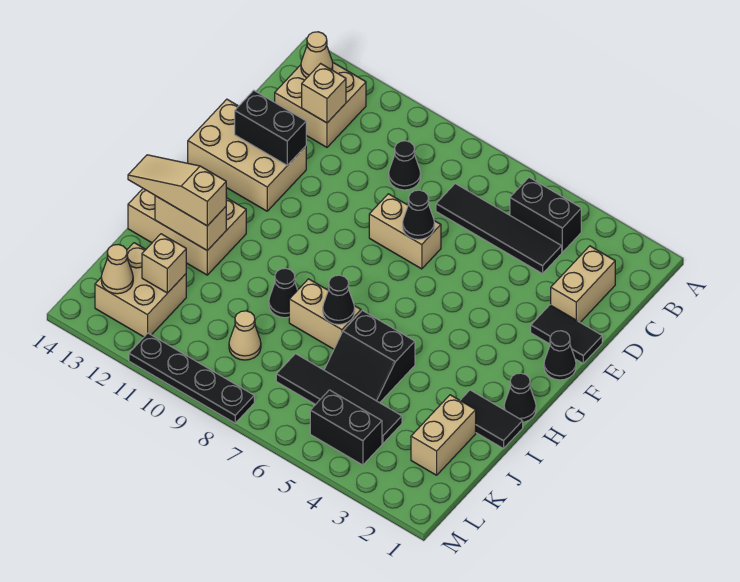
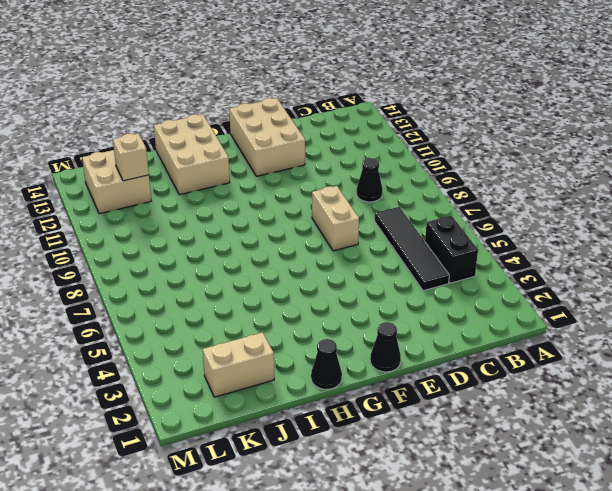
none -> tan 2x2 brick [275,62,366,147]
none -> tan 1x2 brick [551,246,615,322]
none -> black 1x2 tile [531,305,602,363]
none -> black 1x2 tile [460,390,523,449]

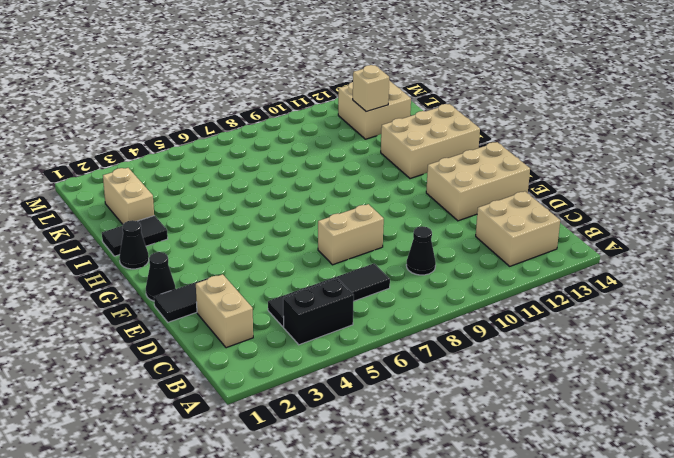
none -> black 2x2 slope [324,310,415,403]
none -> tan 1x2 brick [289,279,361,349]
none -> black 1x1 cone [269,268,297,318]
none -> black 1x4 tile [276,354,402,444]

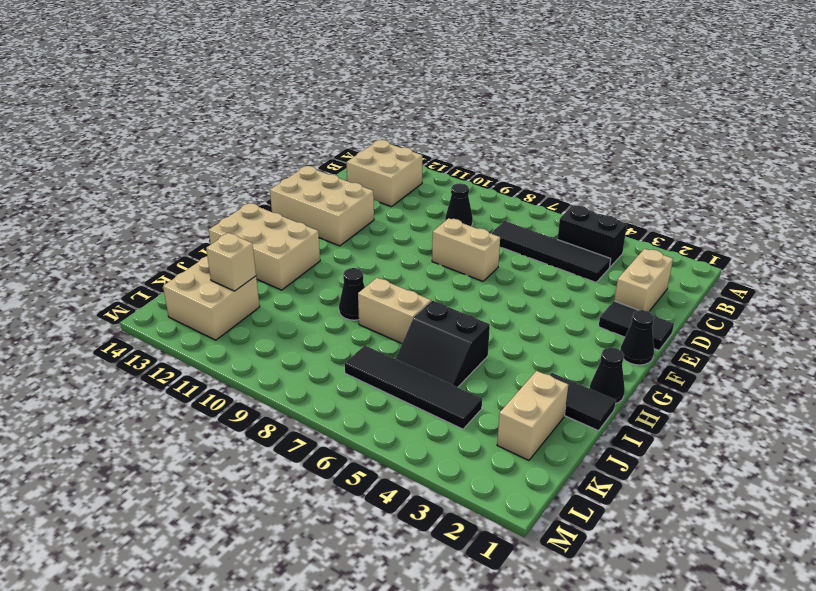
none -> tan 1x1 cone [229,311,261,360]
none -> black 1x2 brick [310,390,382,465]
none -> black 1x4 plate [129,333,254,423]
none -> tan 1x1 cone [301,32,333,78]

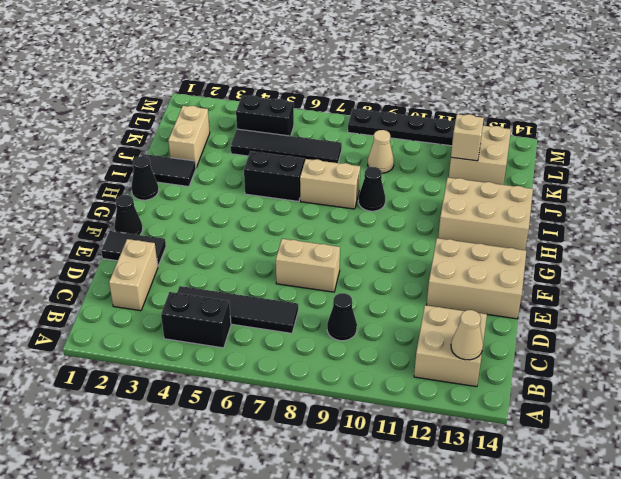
none -> tan 1x1 brick [302,64,346,123]
none -> black 1x1 cone [403,190,434,239]
none -> black 1x2 brick [235,90,306,165]
none -> black 1x1 cone [323,275,355,324]

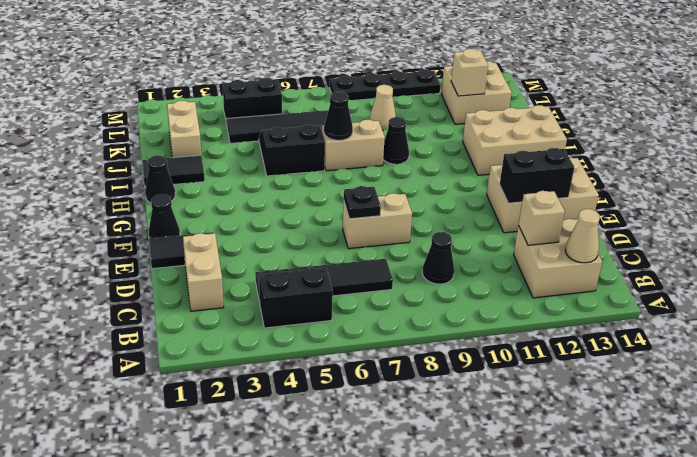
black 1x1 plate [344,186,381,219] -> black 1x1 cone [403,190,434,239]
none -> tan 1x2 brick [155,196,226,251]
none -> tan 1x1 cone [101,244,133,294]
none -> tan 1x3 slope [128,155,226,226]

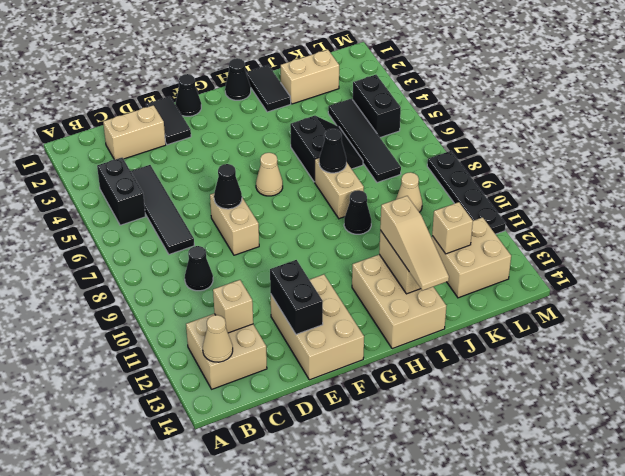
tan 1x1 cone [256,153,283,196] -> tan 1x1 cone moved to [101,244,133,294]

